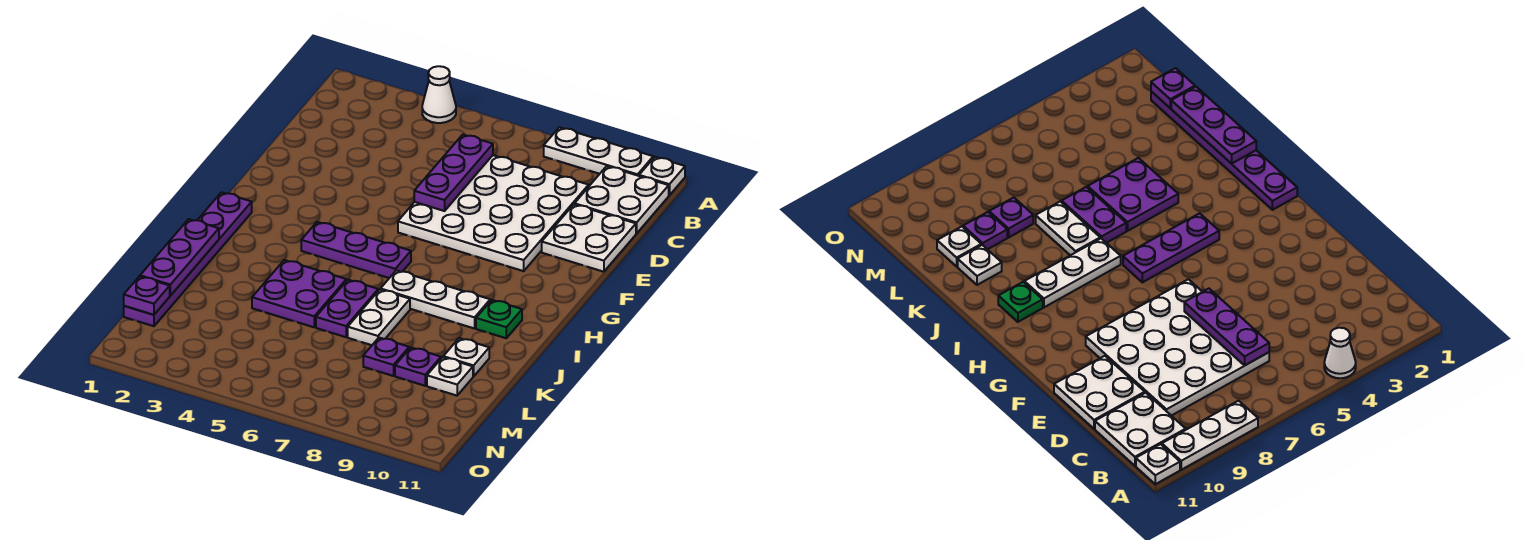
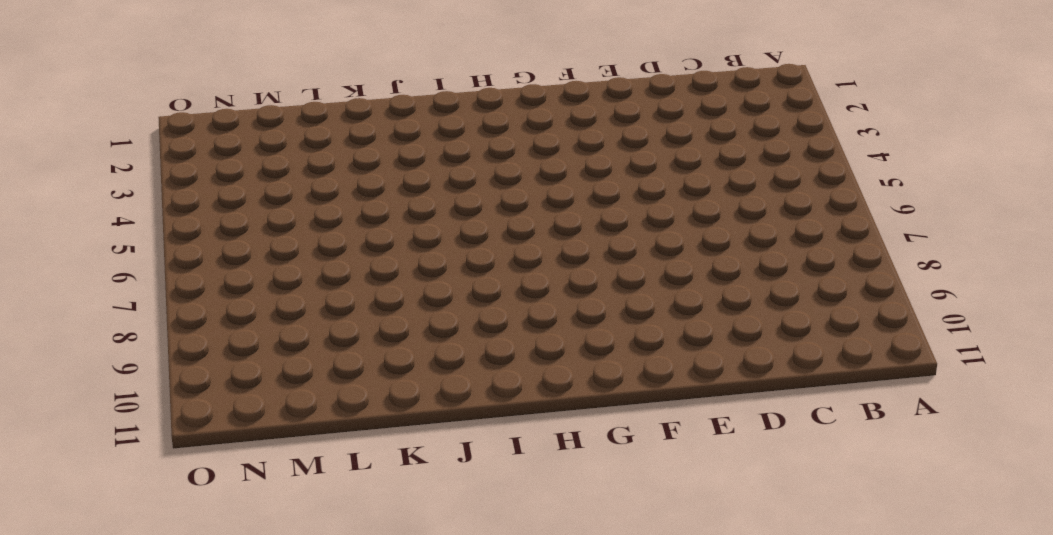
none -> white 1x1 cone [422,66,456,123]
none -> white 1x3 plate [544,127,653,176]
none -> white 1x1 plate [639,157,685,195]

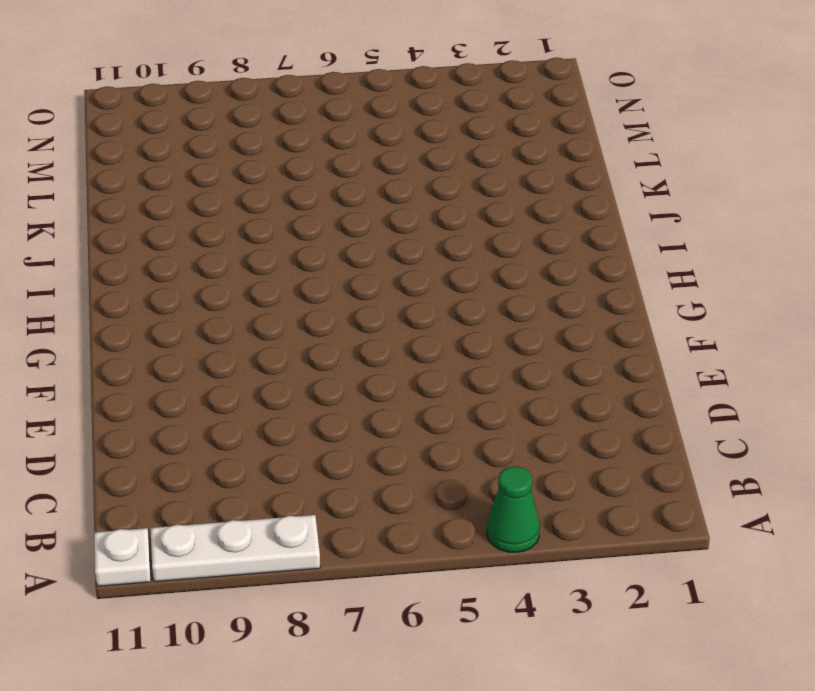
green 1x1 cone [487,466,540,552] -> white 1x1 cone [422,66,456,123]
none -> white 2x2 plate [575,166,669,233]
none -> white 4x4 plate [398,155,589,271]
none -> white 2x2 plate [542,204,636,272]

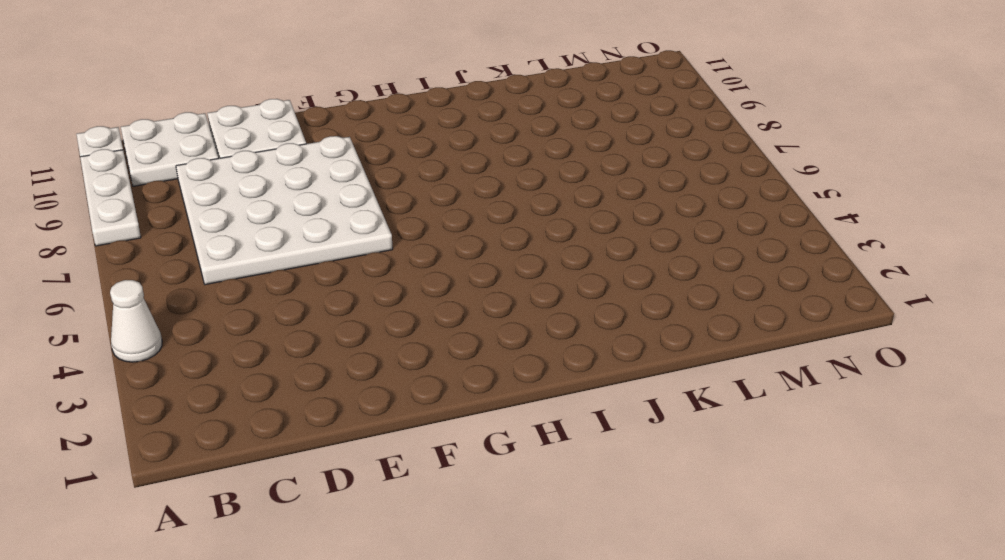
none -> purple 1x6 plate [124,192,252,326]
none -> purple 1x3 plate [301,222,411,278]
none -> white 1x3 plate [381,270,490,328]

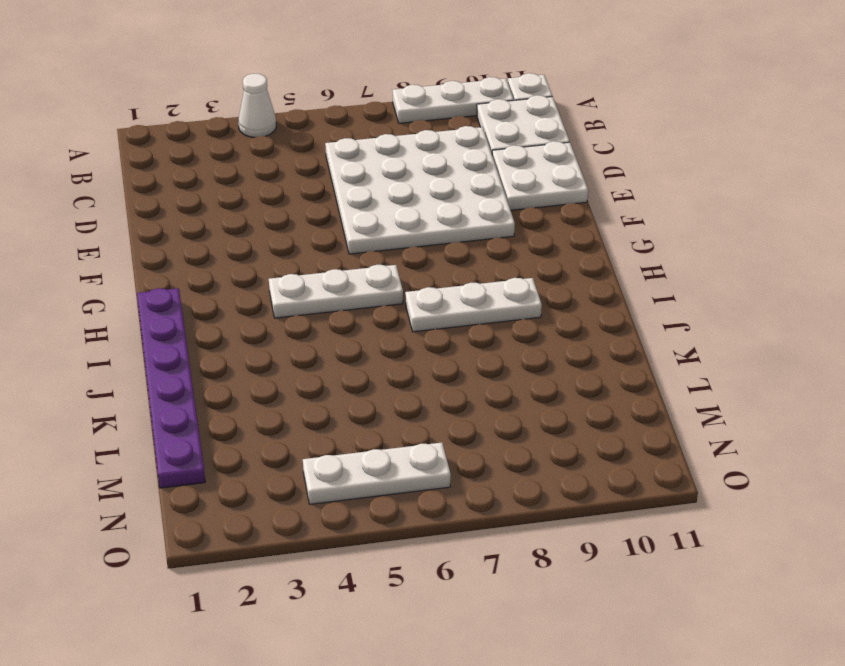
white 1x3 plate [269,265,403,318] -> purple 1x3 plate [301,222,411,278]
white 1x3 plate [303,443,451,504] -> none
none -> green 1x1 plate [476,300,522,338]
none -> purple 2x2 plate [252,260,346,327]
none -> purple 1x2 plate [316,280,378,337]

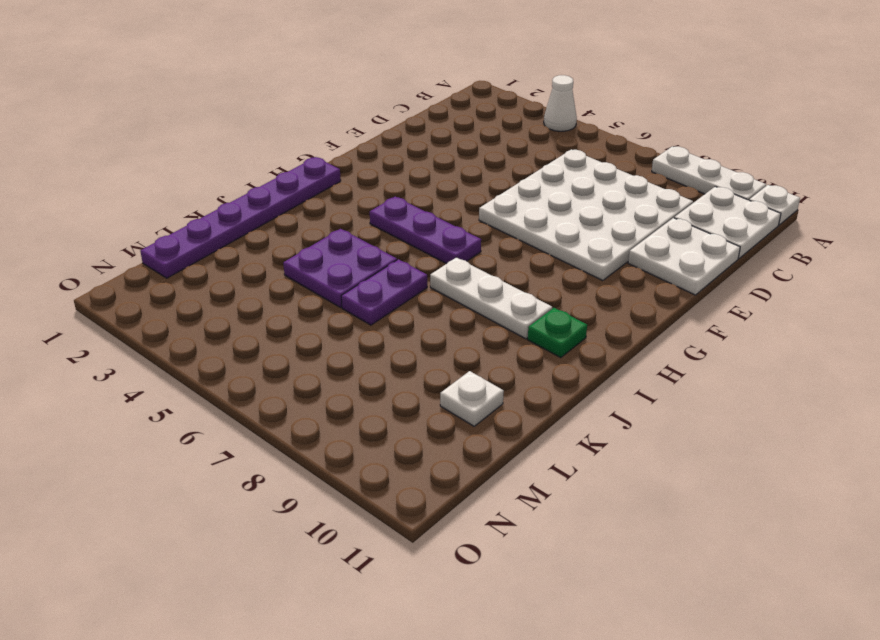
none -> white 1x2 plate [348,290,410,345]
none -> white 1x1 plate [443,338,489,377]
none -> purple 1x1 plate [363,338,409,376]

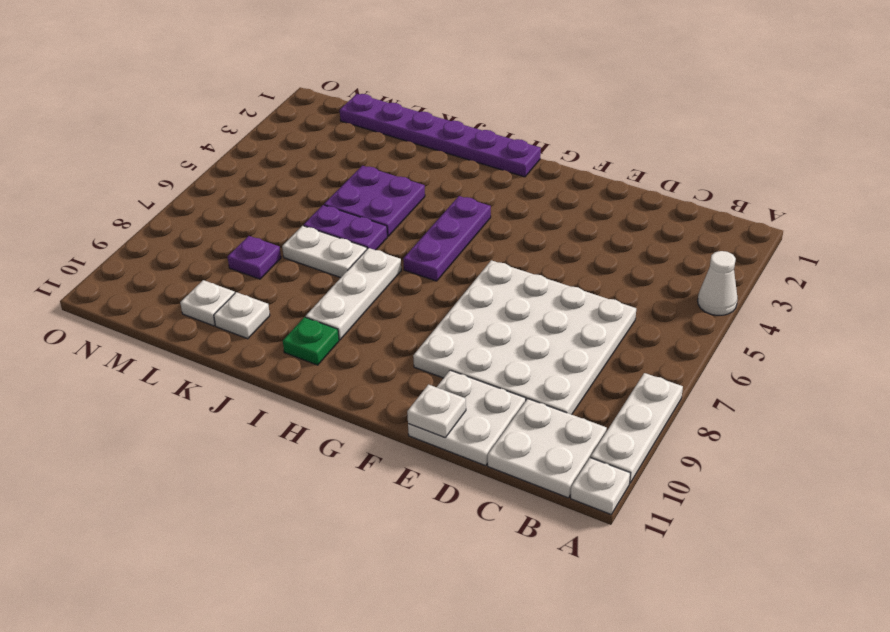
white 1x1 plate [407,385,466,438] -> none
none -> purple 1x1 plate [395,347,441,386]
none -> purple 1x3 plate [414,135,493,211]
none -> purple 1x3 plate [140,219,219,296]

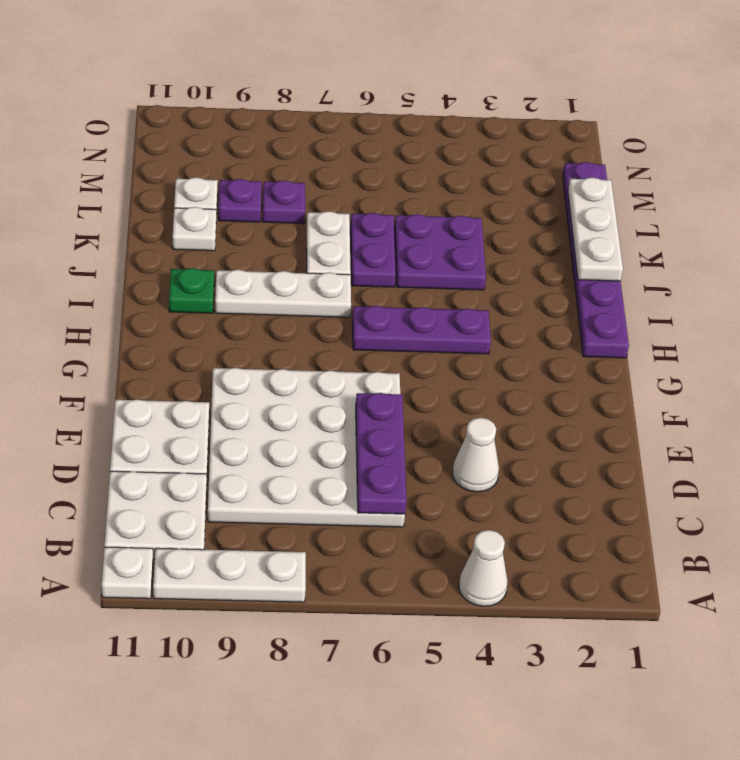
white 1x1 cone [452,418,499,492] -> none
white 1x3 plate [568,177,623,281] -> purple 1x3 plate [140,219,219,296]
none -> purple 1x1 plate [124,276,170,315]

